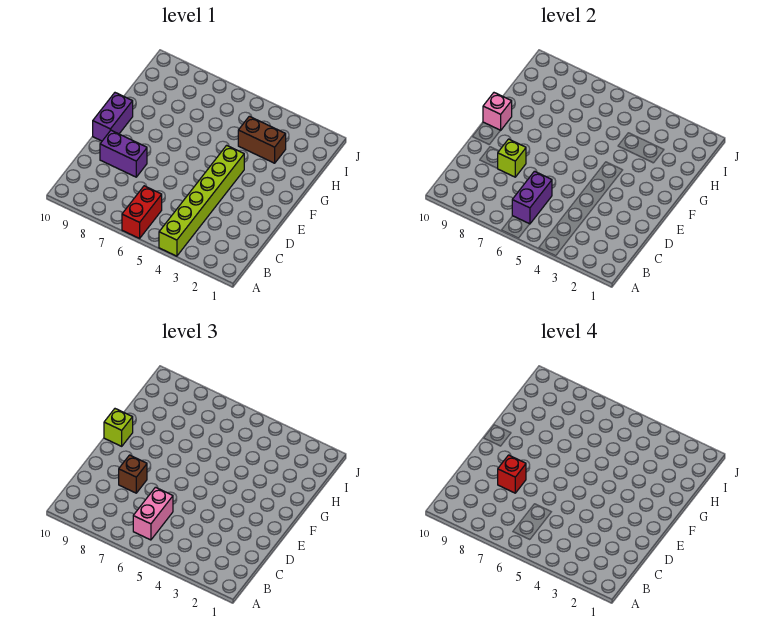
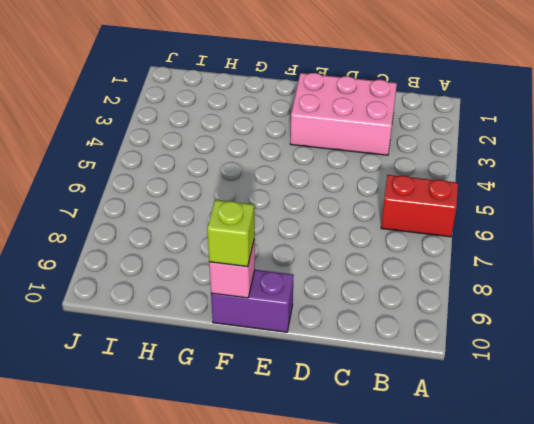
pink 2x3 brick [290,73,397,155] -> none
none -> lime 1x6 brick [159,145,244,256]
none -> purple 1x2 brick [100,130,147,177]
none -> brown 1x2 brick [238,116,286,163]

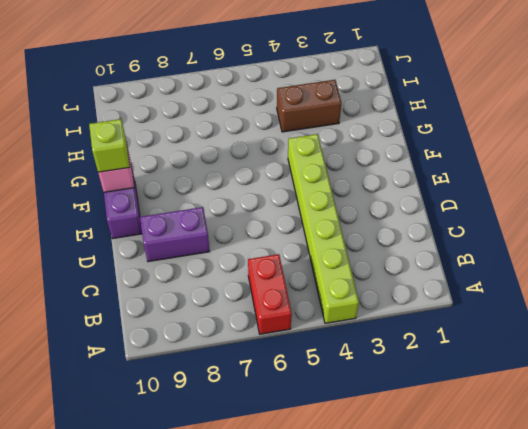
none -> purple 1x2 brick [512,171,552,224]
none -> lime 1x1 brick [497,139,526,177]
none -> pink 1x2 brick [133,487,173,540]

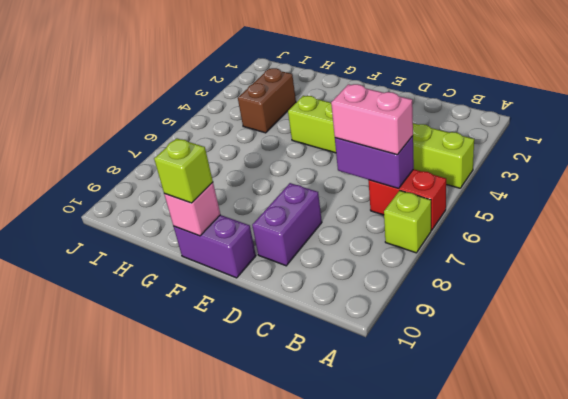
lime 1x1 brick [384,191,431,253] -> lime 1x1 brick moved to [497,139,526,177]
none -> brown 1x1 brick [119,455,147,493]
none -> red 1x1 brick [498,455,526,493]

